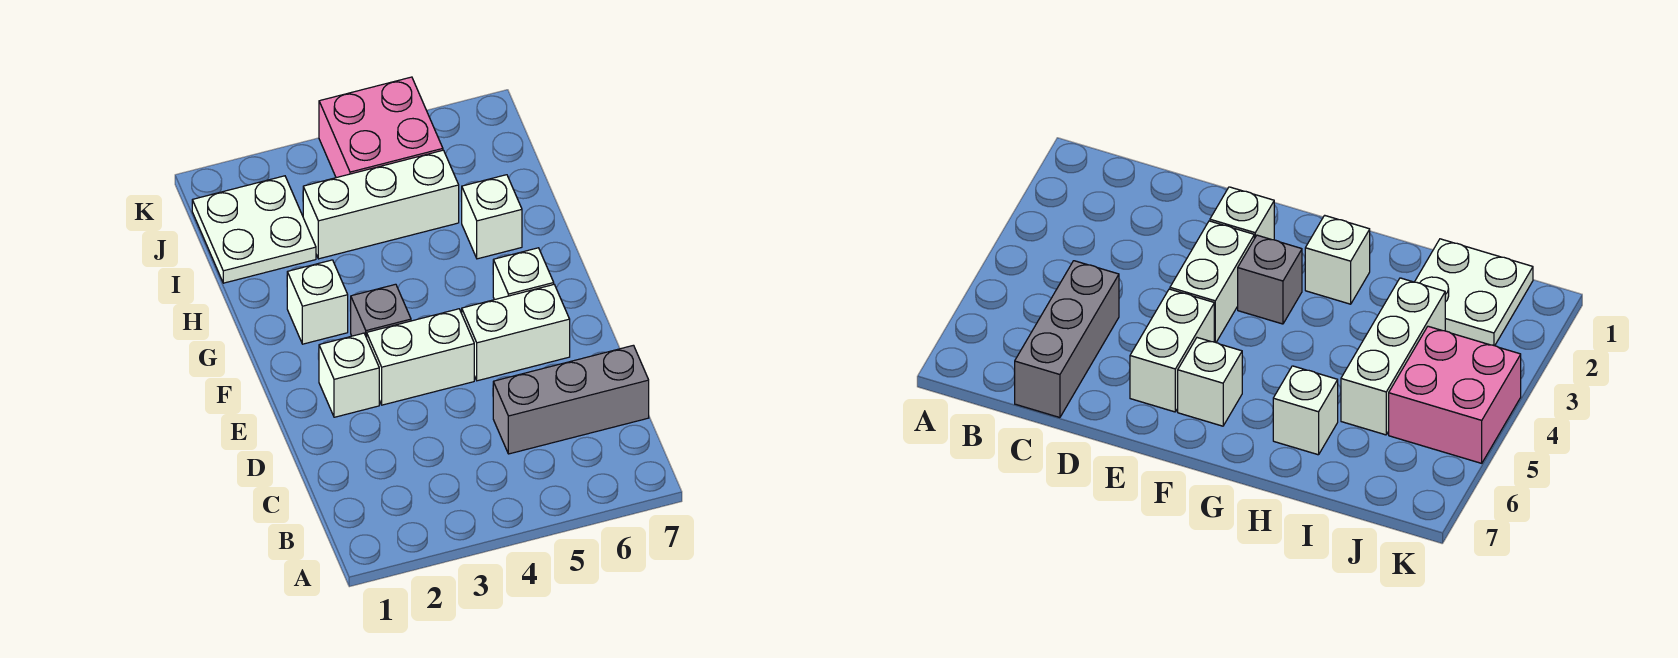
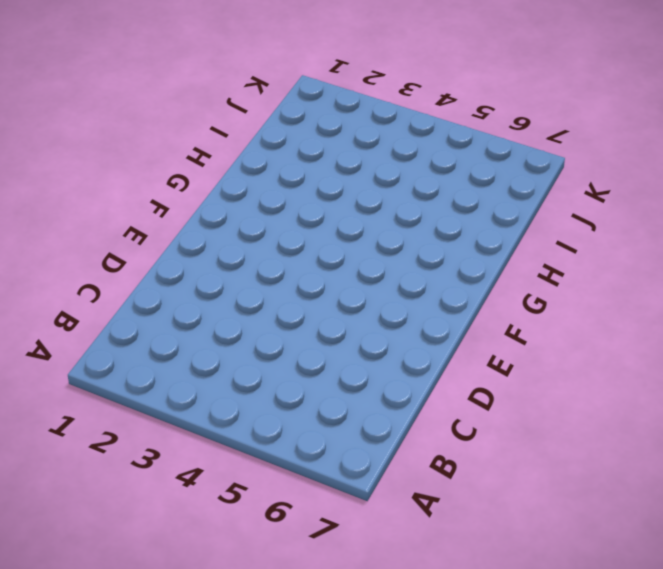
none -> grey 1x3 brick [493,345,649,454]
none -> white 1x1 brick [319,333,379,417]

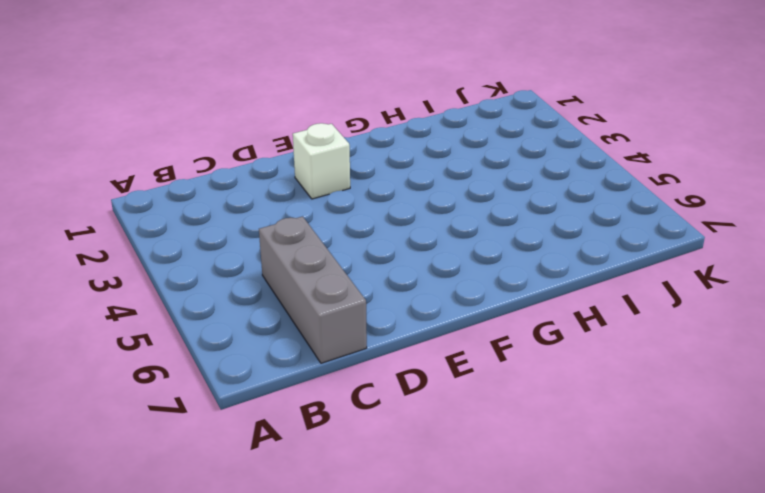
none -> white 1x2 brick [367,309,474,405]
none -> white 1x2 brick [462,285,570,381]

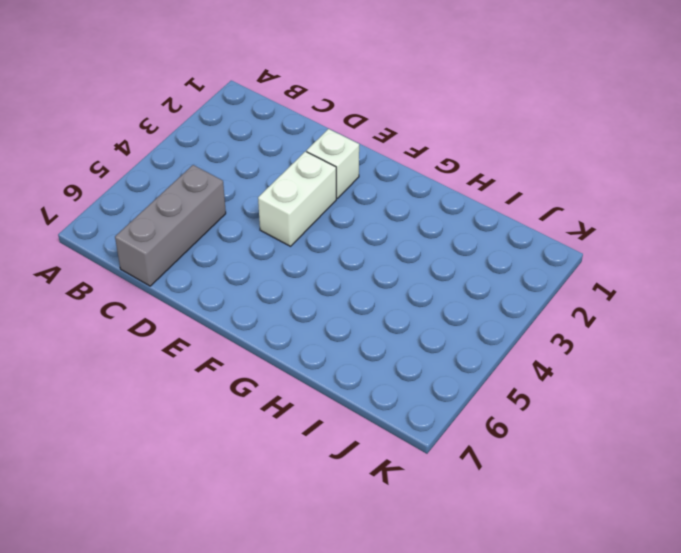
none -> white 1x2 brick [462,285,570,381]
none -> grey 1x1 brick [351,284,411,338]

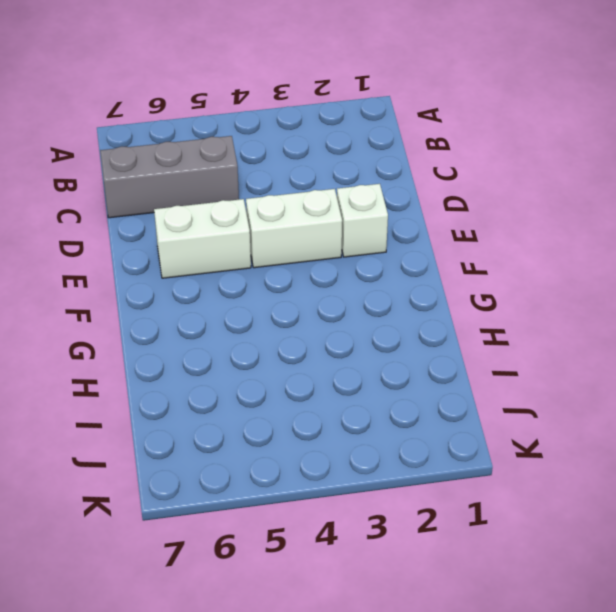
none -> grey 1x1 brick [351,284,411,338]
none -> white 1x1 brick [493,248,554,300]

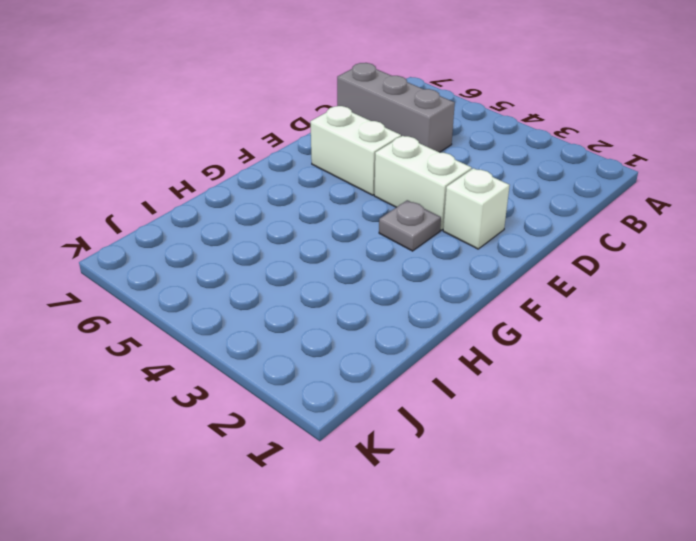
grey 1x1 plate [379,200,441,251] -> grey 1x1 brick [351,284,411,338]
none -> white 1x1 brick [493,248,554,300]
none -> white 1x1 brick [287,260,348,344]

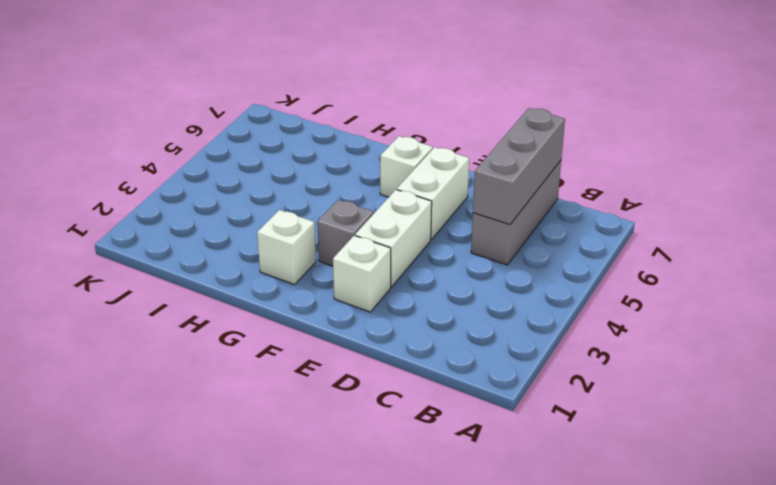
grey 1x3 brick [473,108,565,225] -> none
none -> white 1x1 brick [461,175,522,259]
none -> white 2x2 plate [192,176,316,283]

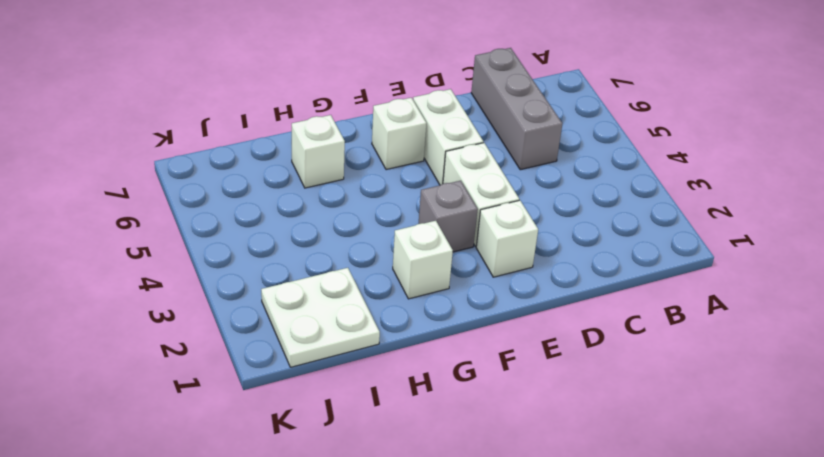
none -> white 1x3 brick [303,150,459,259]
none -> pink 2x2 brick [319,77,443,178]

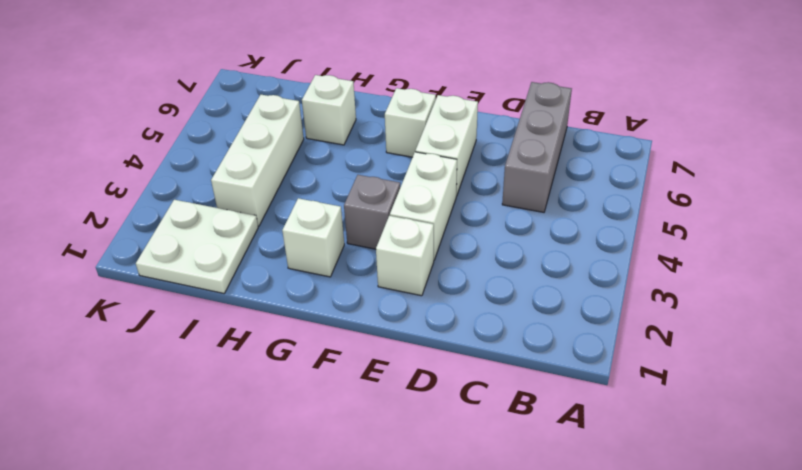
none -> pink 2x2 brick [319,77,443,178]

